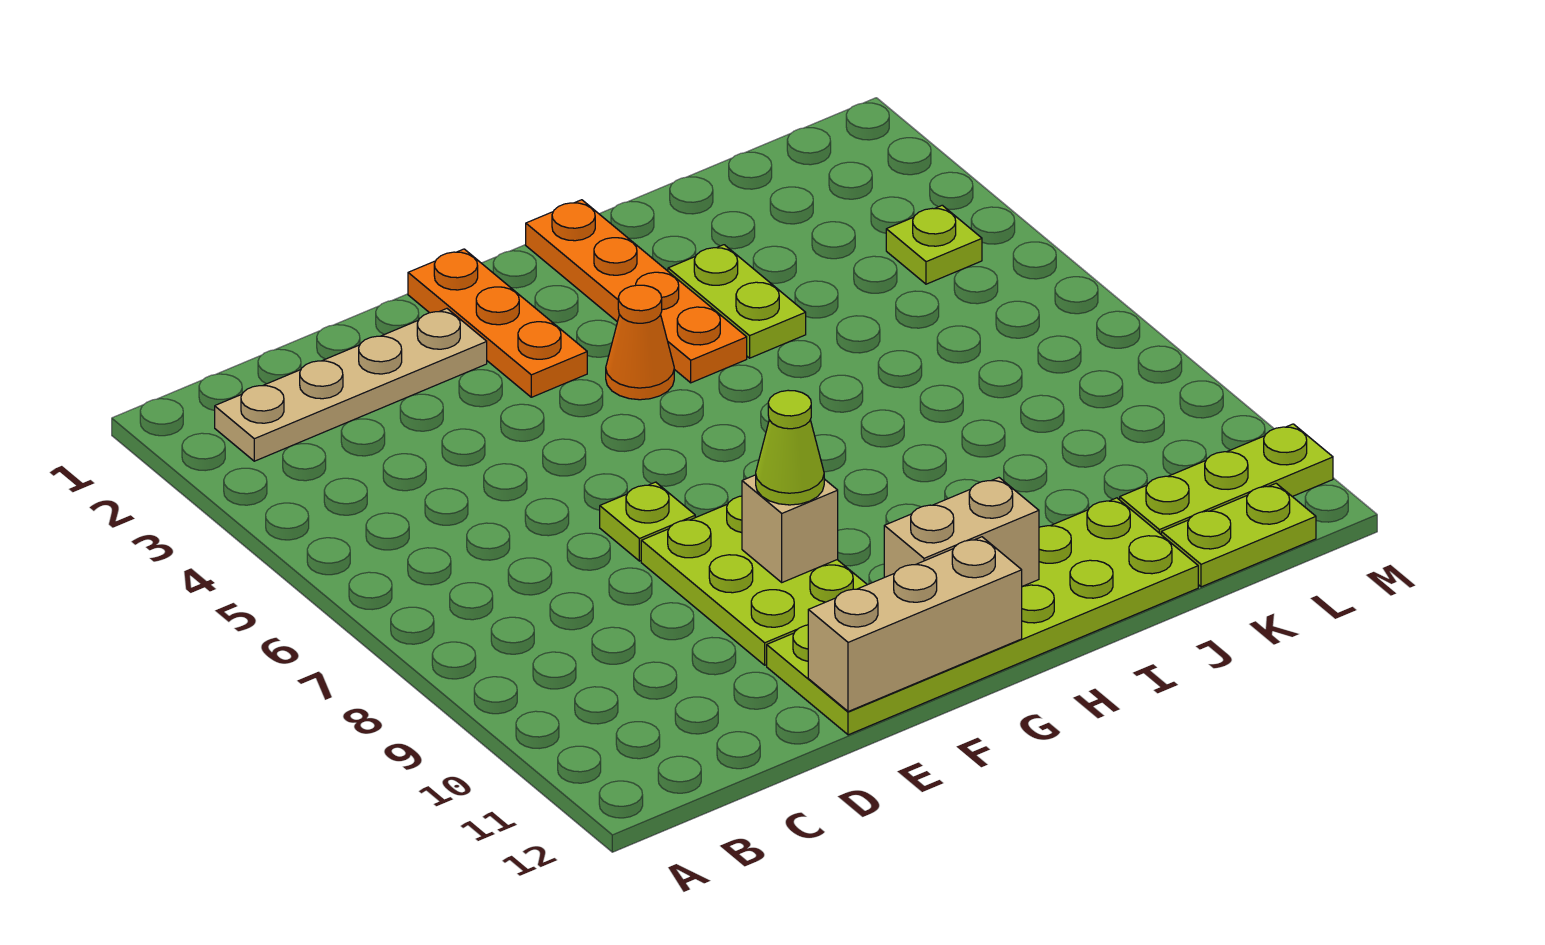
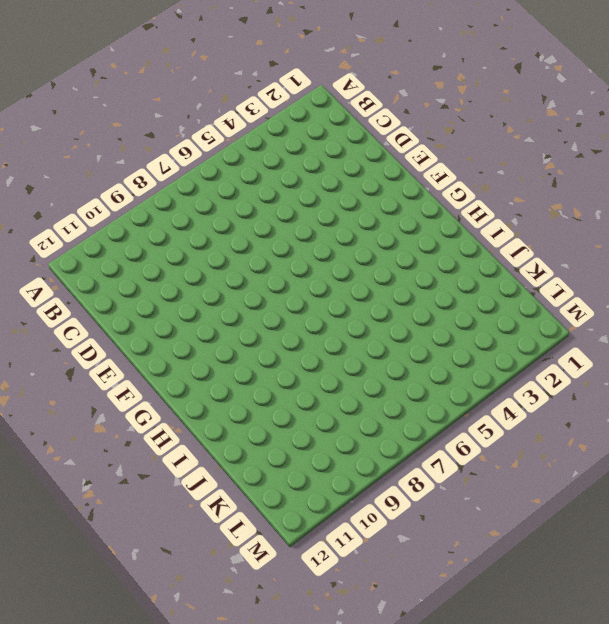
none -> tan 1x4 plate [215,309,487,461]
none -> lime 1x1 plate [600,482,695,561]
none -> lime 2x3 plate [641,496,867,665]

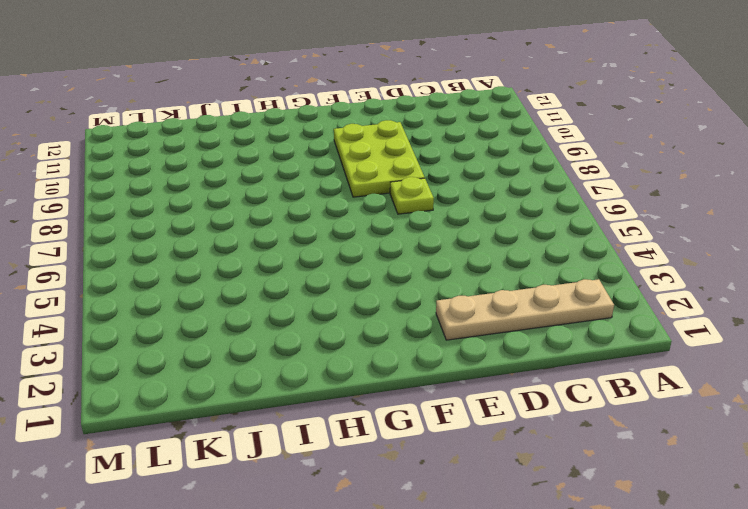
none -> lime 2x6 plate [767,498,1198,735]
none -> orange 1x3 plate [408,249,587,397]
none -> orange 1x1 cone [606,285,674,400]

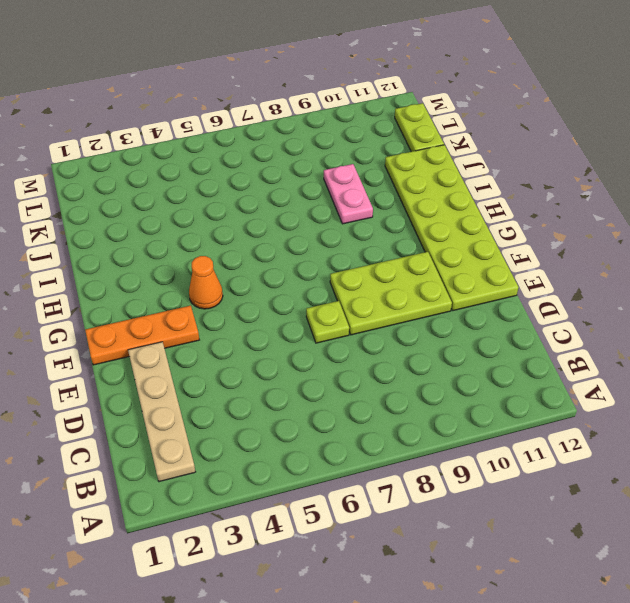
pink 1x2 plate [324,164,373,224] -> none
none -> orange 1x4 plate [526,200,747,383]
none -> lime 1x2 plate [668,245,806,358]
none -> lime 1x3 plate [1120,424,1333,534]

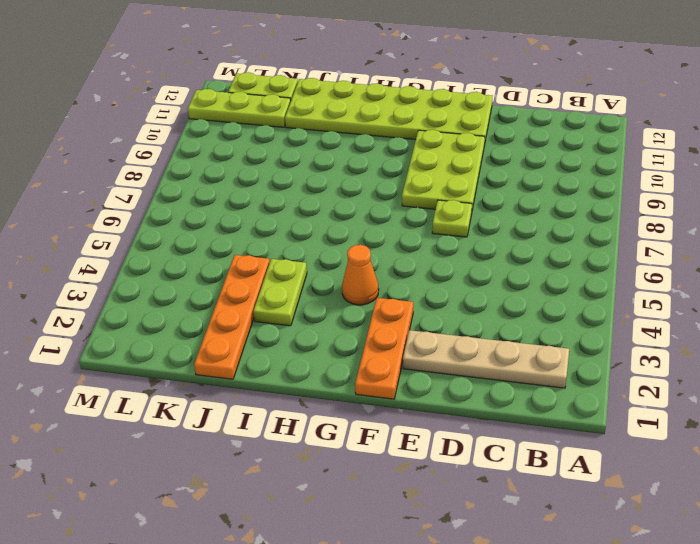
orange 1x4 plate [194,255,270,379] -> orange 1x4 plate moved to [526,200,747,383]
none -> lime 1x1 plate [886,205,982,284]
none -> tan 1x3 brick [808,537,1022,712]
none -> tan 1x1 brick [742,475,838,582]

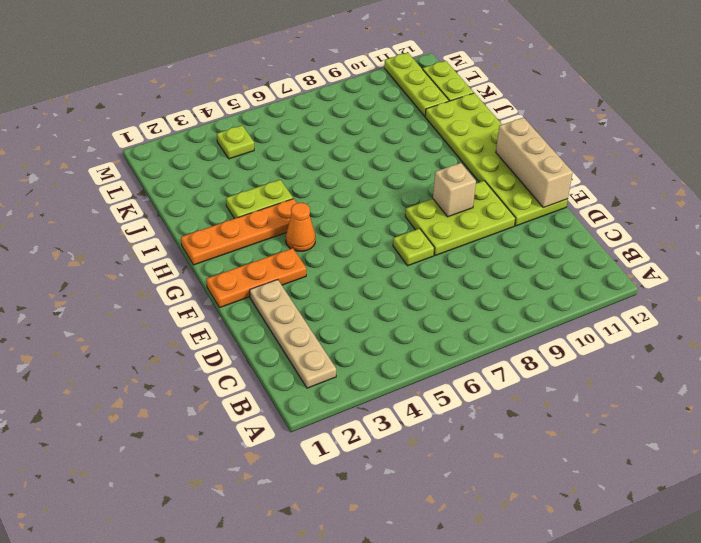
none -> tan 1x2 brick [884,478,1039,587]
none -> lime 1x1 cone [756,390,824,505]

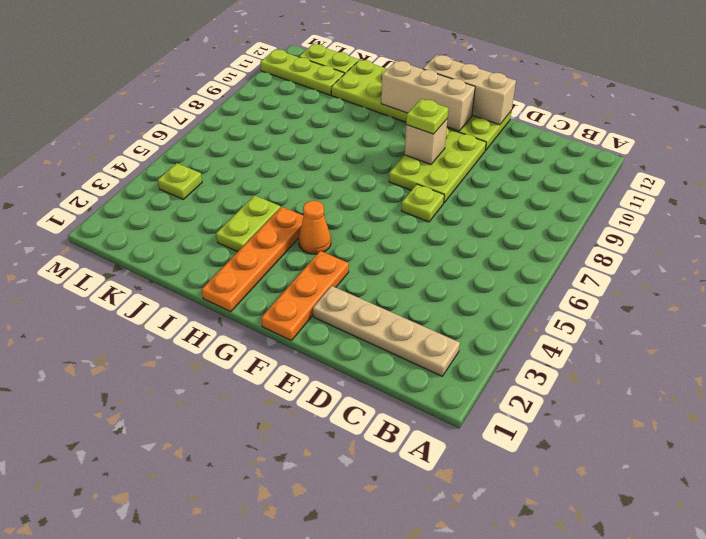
lime 1x1 plate [406,99,448,134] -> lime 1x1 cone [756,390,824,505]
tan 1x3 brick [381,61,475,131] -> tan 1x2 brick [884,478,1039,587]

